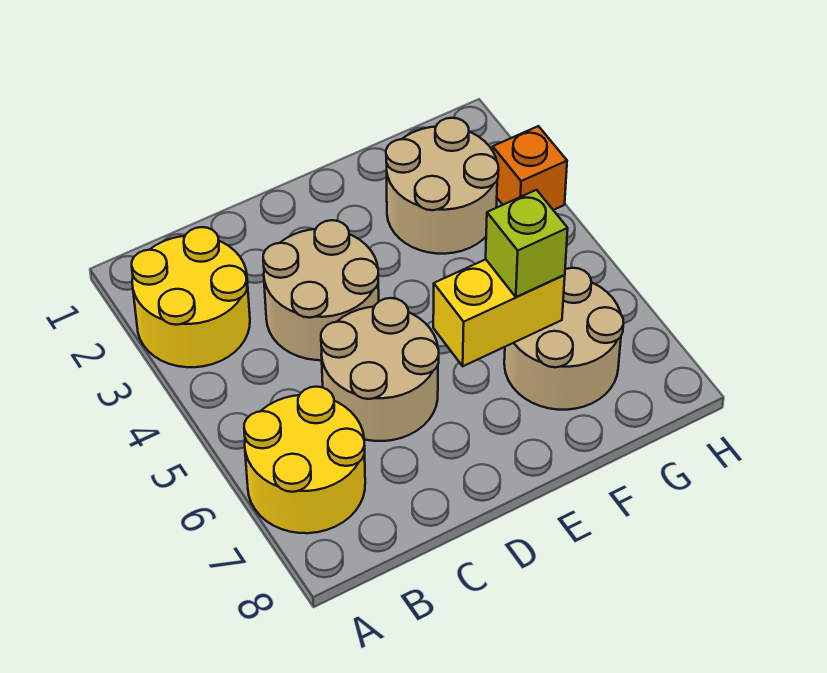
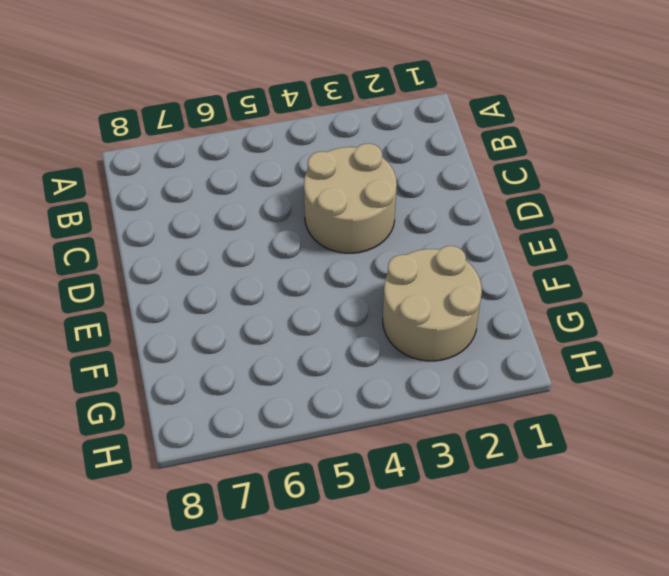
none -> yellow 2x2 round brick [132,227,250,367]
none -> yellow 2x2 round brick [244,387,365,533]

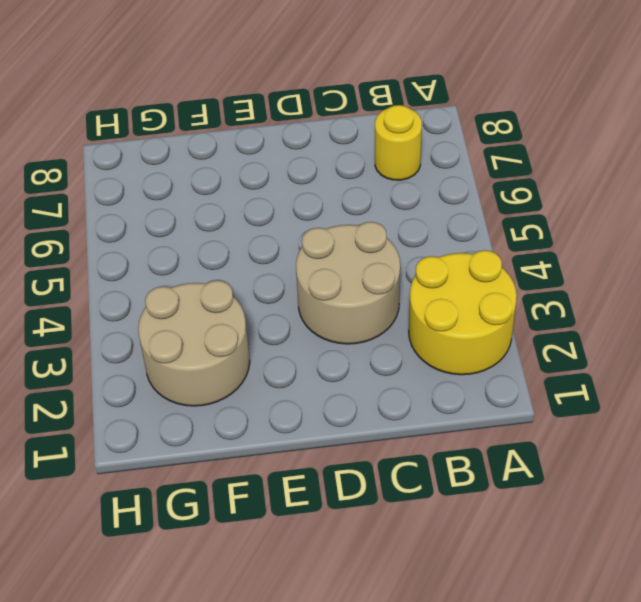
yellow 1x1 round brick [375,105,422,180] -> yellow 2x2 round brick [244,387,365,533]
none -> tan 2x2 round brick [321,298,439,441]
none -> tan 2x2 round brick [504,268,624,410]

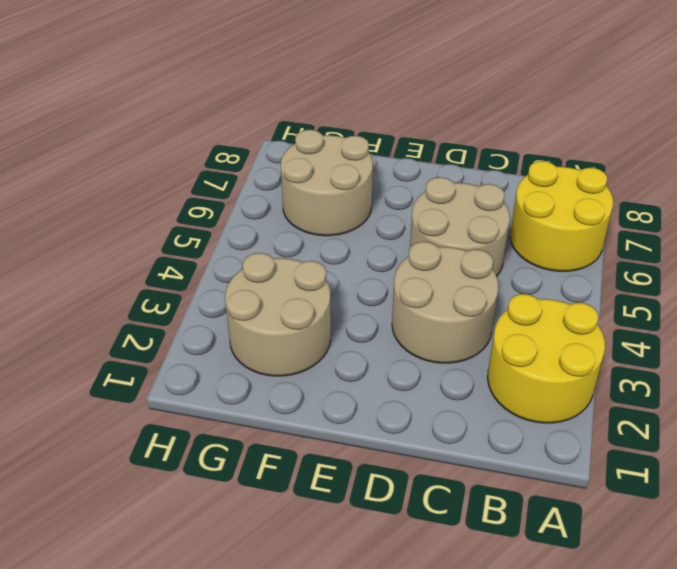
none -> orange 1x1 brick [493,126,567,210]
none -> yellow 1x2 brick [433,259,565,366]

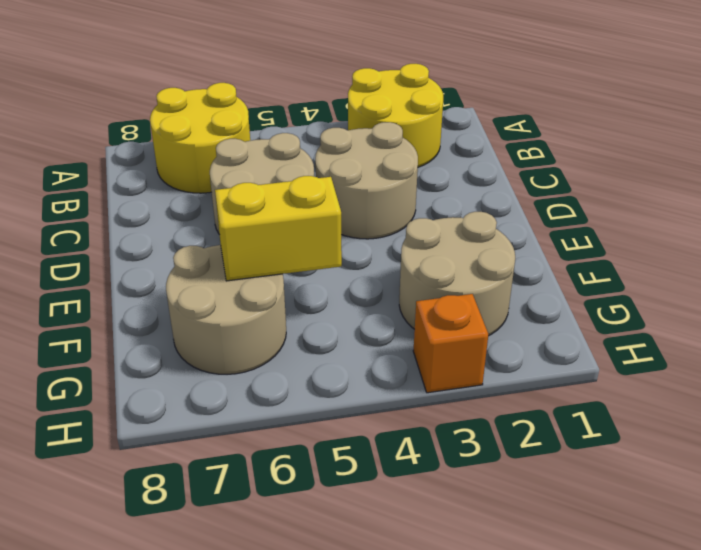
yellow 1x2 brick [215,176,342,281] -> yellow 1x2 brick turned to [433,259,565,366]
none -> lime 1x1 brick [486,190,568,297]

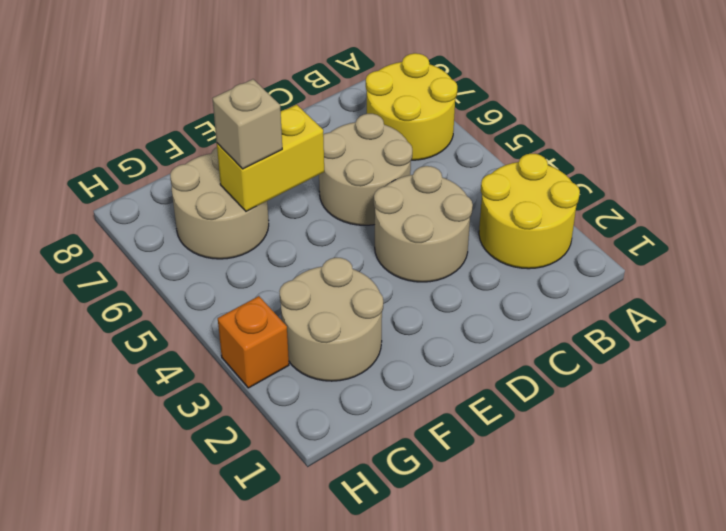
tan 1x1 brick [212,79,282,169] -> lime 1x1 brick [486,190,568,297]

